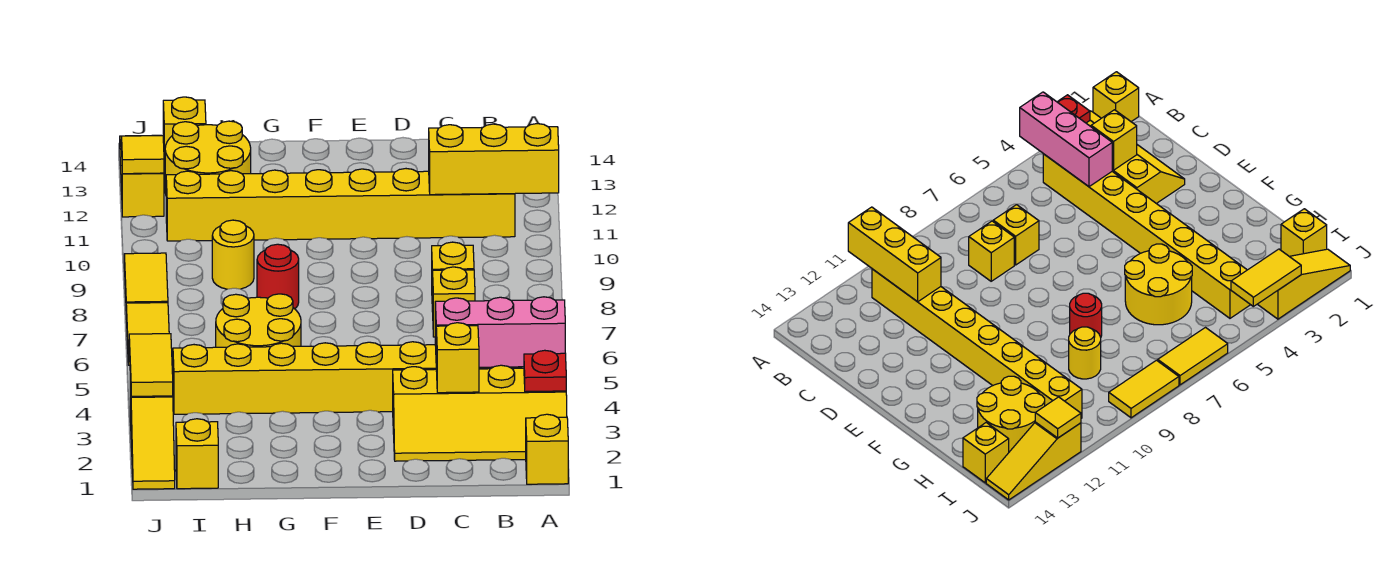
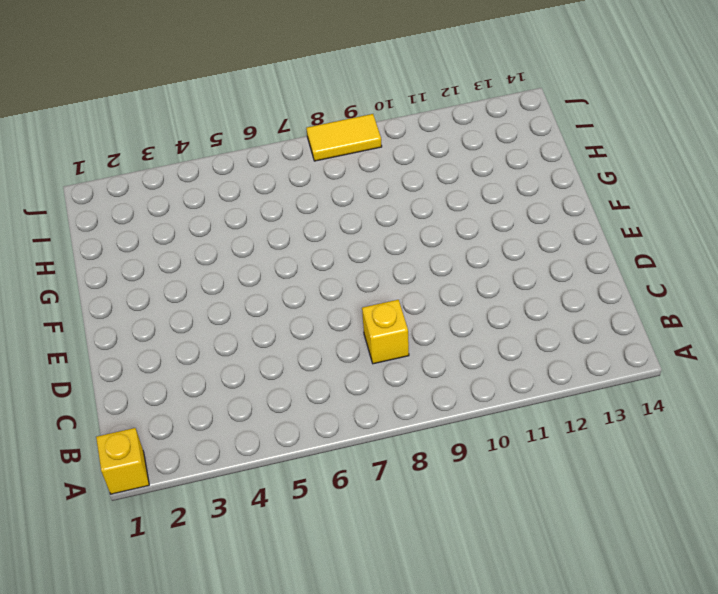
none -> yellow 2x4 slope [393,365,567,461]
none -> yellow 1x8 brick [173,342,522,414]
none -> yellow 1x8 brick [166,169,515,241]

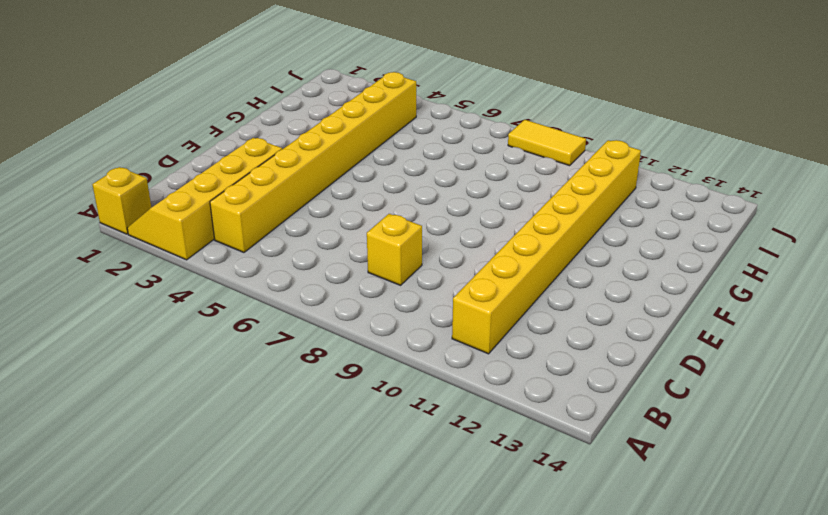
none -> yellow 1x1 brick [433,267,475,337]
none -> yellow 2x2 round brick [216,294,301,347]
none -> red 1x1 round brick [257,244,299,309]

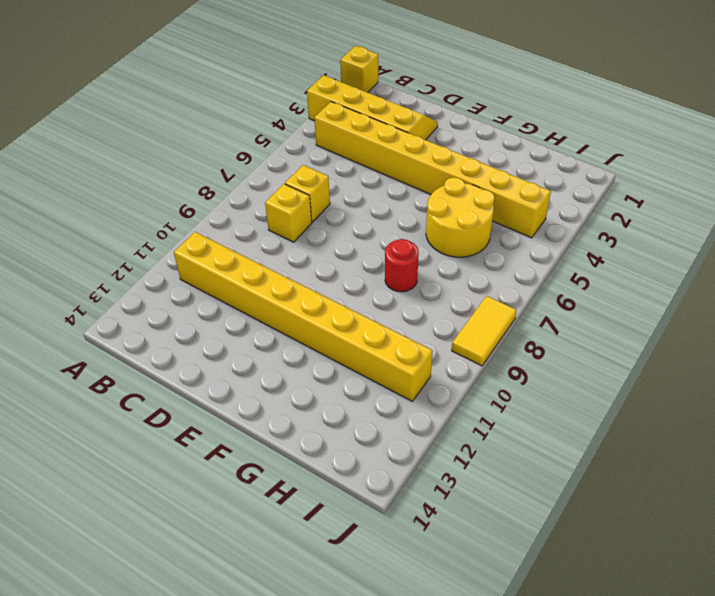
none -> yellow 1x1 round brick [212,220,254,289]
none -> yellow 2x2 round brick [165,121,251,193]
none -> yellow 1x1 brick [176,419,218,489]

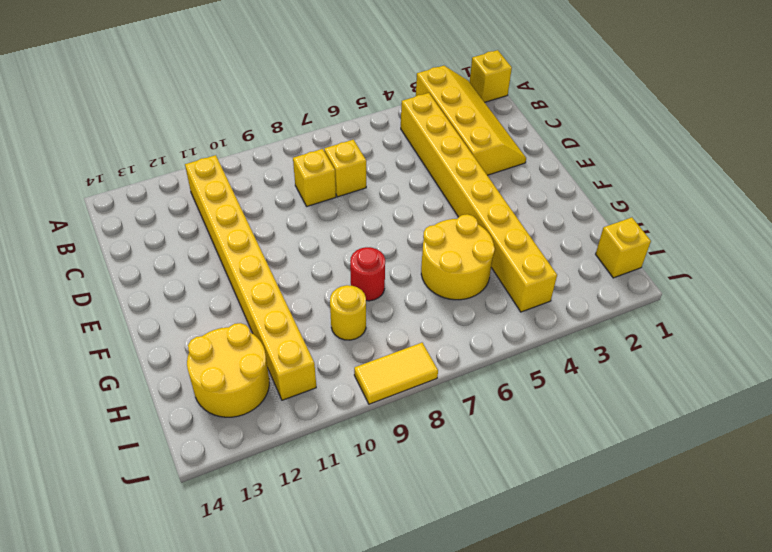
none -> yellow 1x1 brick [163,97,206,167]
none -> yellow 1x3 slope [130,380,175,489]
none -> yellow 1x2 tile [126,303,169,365]

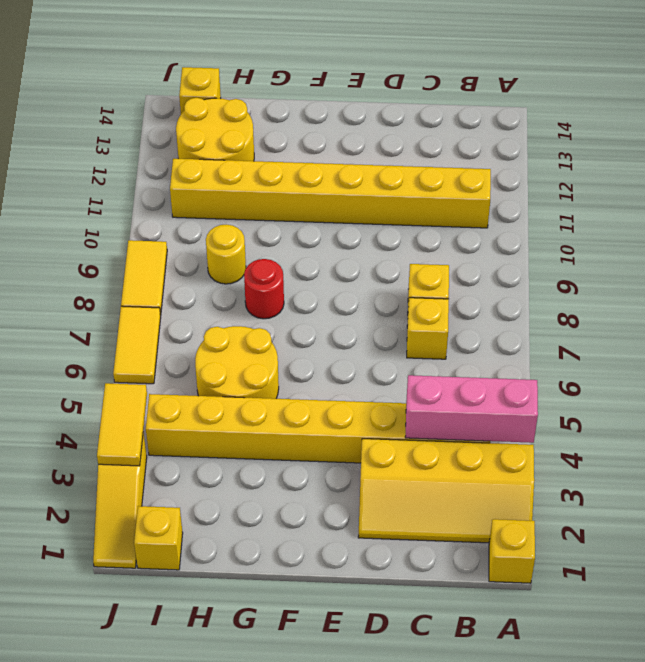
none -> yellow 1x3 slope [120,135,164,217]
none -> red 1x1 plate [524,350,566,392]
none -> yellow 1x3 brick [429,124,559,195]

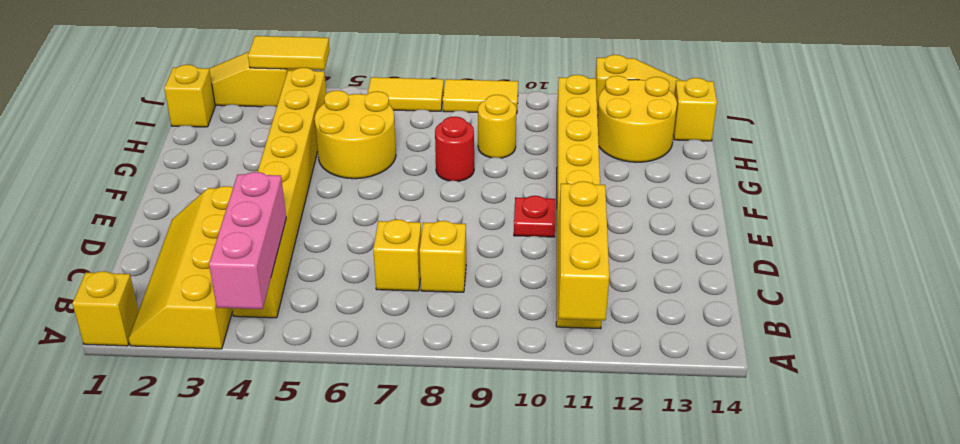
red 1x1 plate [514,196,555,237] -> red 1x1 plate moved to [524,350,566,392]
none -> yellow 1x1 brick [436,323,479,393]
none -> yellow 1x1 tile [122,136,164,174]

